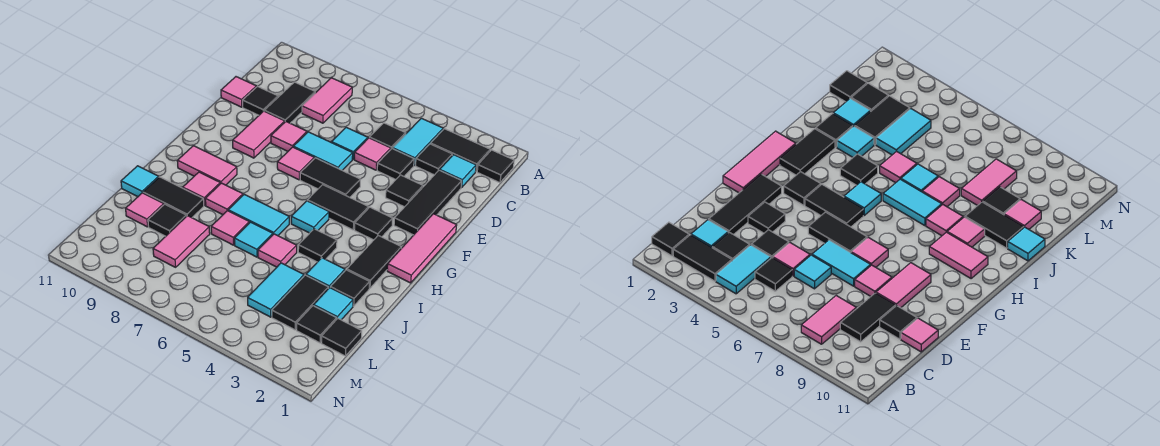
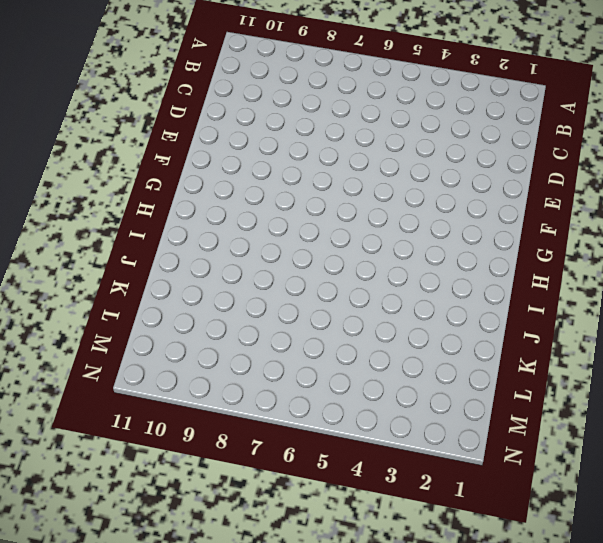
none -> black 1x1 tile [477,150,514,183]
none -> black 1x2 tile [431,129,490,171]
none -> cyan 1x2 tile [393,118,443,165]
none -> pink 1x2 tile [302,78,352,123]

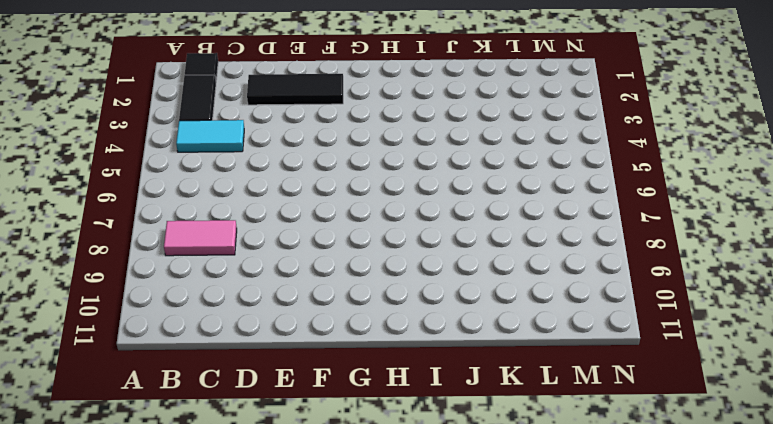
none -> cyan 1x1 tile [440,155,476,187]
none -> black 1x1 tile [416,144,452,175]
none -> black 1x1 tile [370,123,406,149]
none -> black 1x2 tile [264,82,315,123]

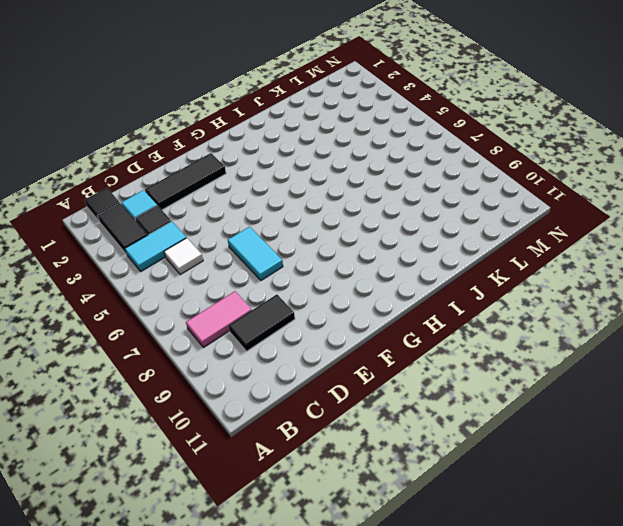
white 1x1 tile [164,238,203,275] -> black 1x1 tile [370,123,406,149]
none -> black 1x1 tile [377,149,414,180]
none -> pink 1x1 tile [354,138,391,170]
none -> cyan 1x1 tile [332,127,368,159]
none -> black 1x1 tile [243,86,278,115]

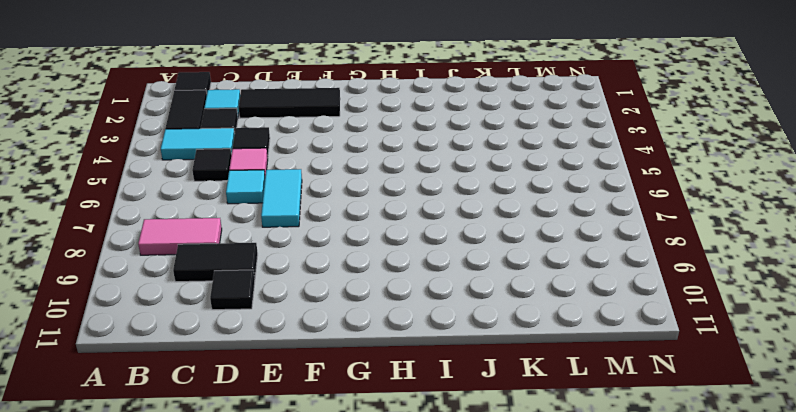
none -> pink 1x1 tile [221,77,256,107]
none -> black 1x1 tile [386,175,423,207]
none -> pink 1x1 tile [271,122,307,151]
none -> pink 1x2 tile [233,111,285,158]

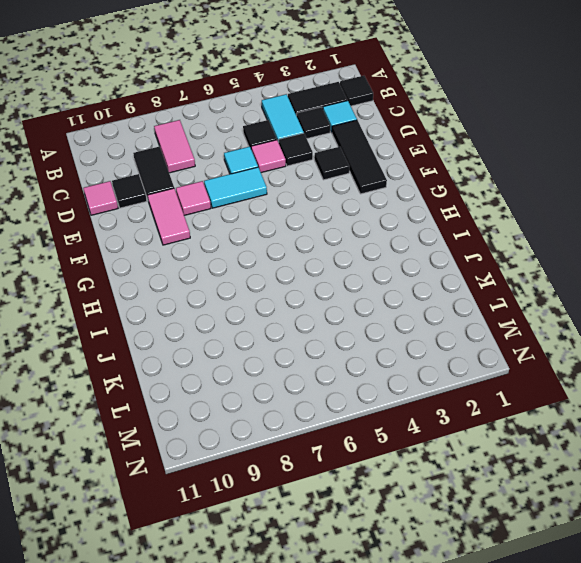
none -> pink 1x3 tile [387,214,457,283]
none -> black 1x2 tile [300,158,360,197]
none -> pink 1x1 tile [277,147,314,180]
none -> black 1x1 tile [355,207,393,240]

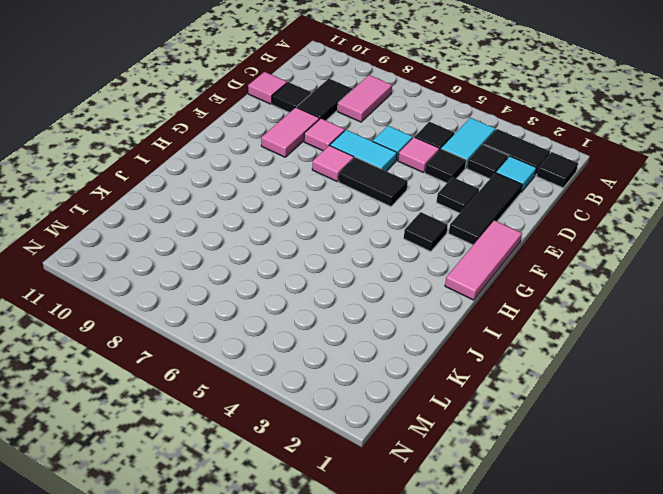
none -> black 1x2 tile [307,185,369,230]
none -> black 1x2 tile [347,236,401,288]
none -> cyan 1x1 tile [291,201,329,233]
none -> pink 1x2 tile [177,146,237,185]

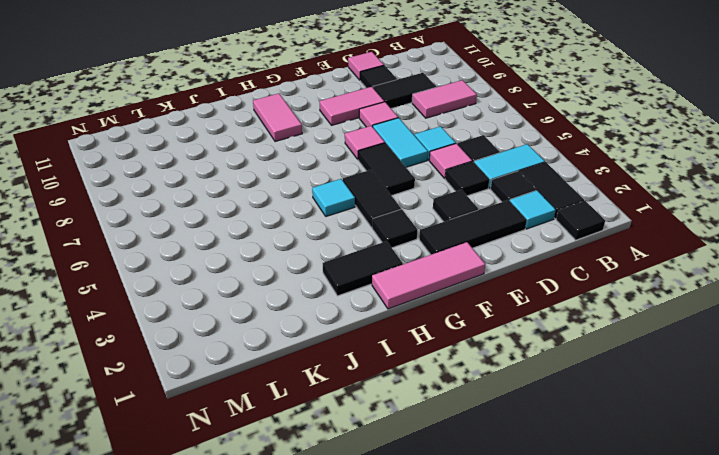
none -> black 1x1 tile [298,229,337,262]
none -> cyan 1x2 tile [228,194,289,236]
none -> pink 1x1 tile [205,183,243,215]
none -> pink 1x1 tile [183,172,220,205]

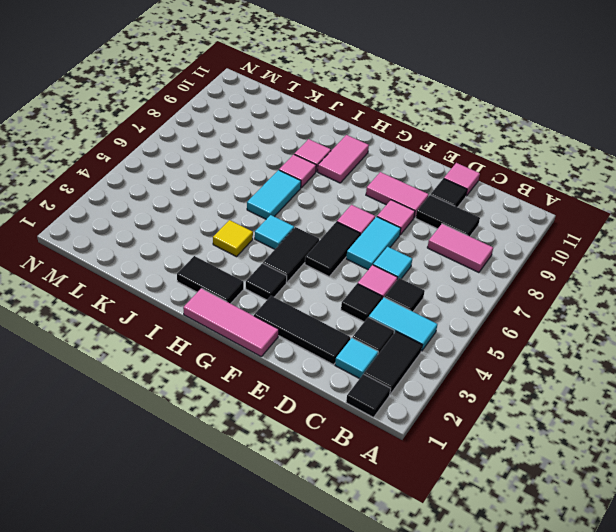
yellow 1x1 tile [213,220,253,257] -> black 1x1 tile [298,229,337,262]
none -> black 1x1 tile [386,175,423,207]
none -> black 1x1 tile [330,270,370,306]
none -> cyan 1x1 tile [306,258,345,289]
none -> pink 1x1 tile [258,234,297,267]

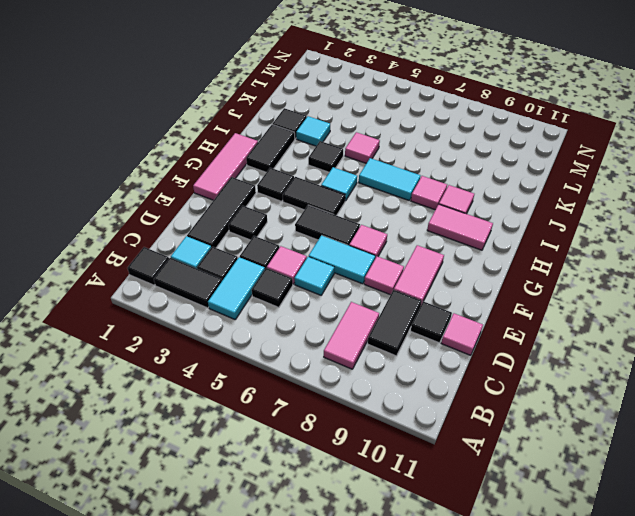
none -> cyan 1x1 tile [234,222,273,257]
none -> pink 1x1 tile [211,211,249,245]
none -> black 1x2 tile [143,177,204,218]
none -> cyan 1x1 tile [121,166,159,197]

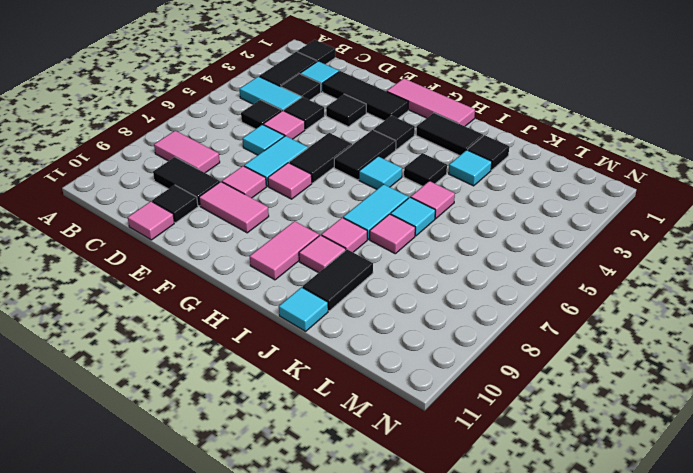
none -> cyan 1x1 tile [314,288,353,320]
none -> black 1x2 tile [272,275,328,330]
none -> cyan 1x2 tile [248,263,304,317]
none -> pink 1x2 tile [153,216,210,267]

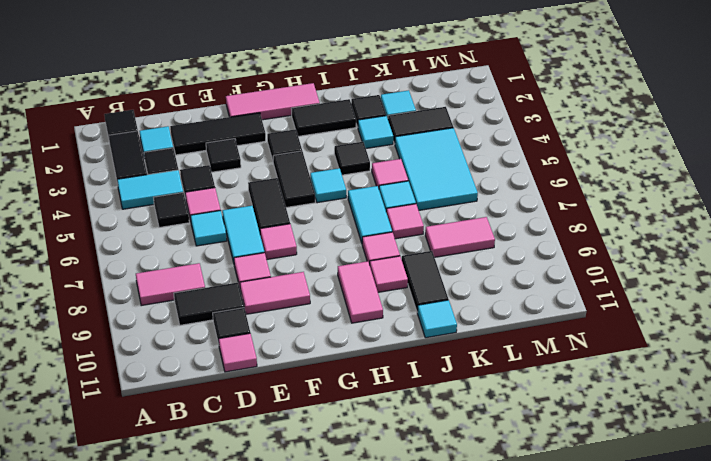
cyan 2x3 tile [395,128,478,210] -> cyan 1x2 tile [248,263,304,317]
none -> black 1x1 tile [148,204,186,236]
none -> pink 1x1 tile [126,193,164,227]
none -> black 1x1 tile [321,319,362,356]
none -> black 1x1 tile [297,306,337,343]

